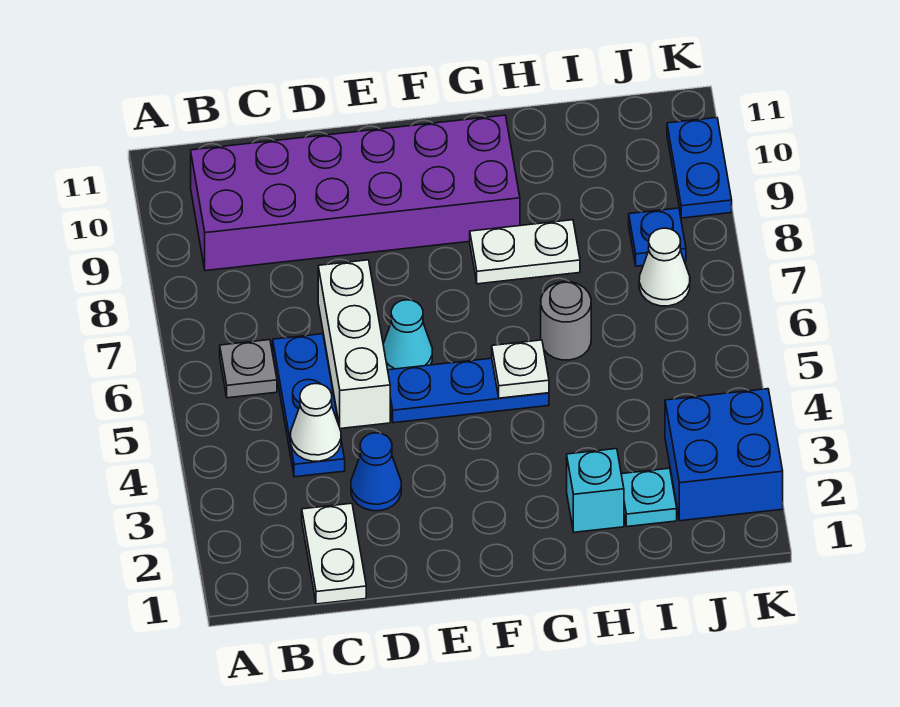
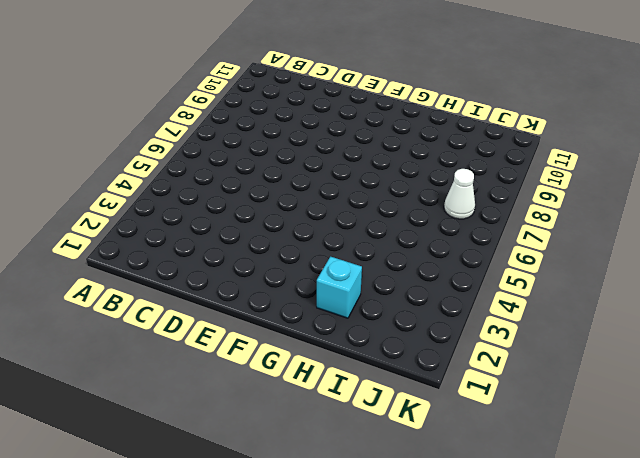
none -> grey 1x1 plate [220,340,277,398]
none -> purple 2x6 brick [191,115,520,271]
none -> white 1x2 plate [302,503,366,604]

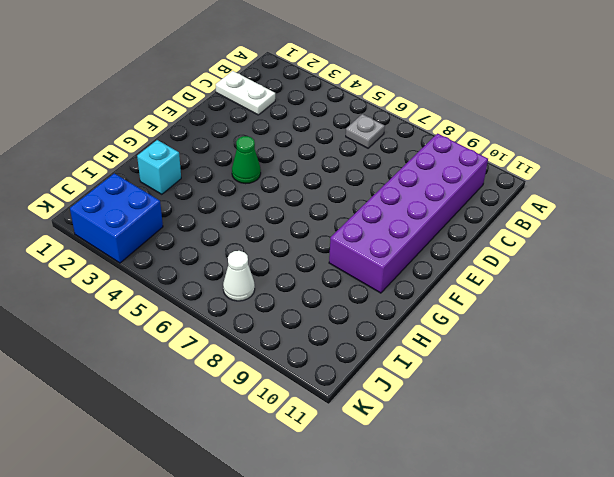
green 1x1 cone [232,136,261,184] -> none
none -> blue 1x3 plate [273,334,345,477]
none -> blue 1x1 cone [351,433,401,511]
none -> white 1x3 brick [318,260,390,429]

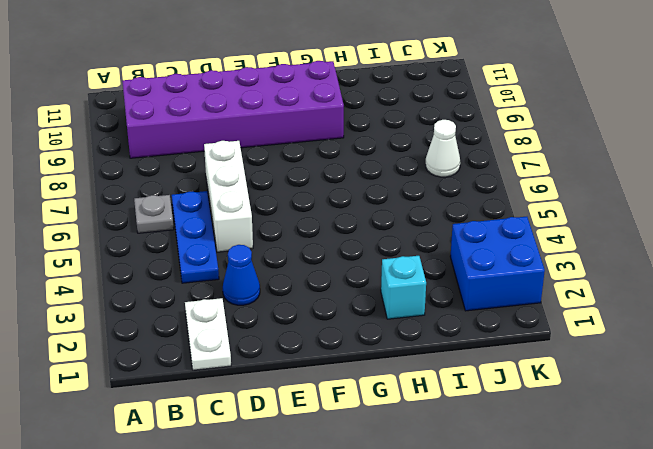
none -> blue 1x3 plate [388,358,549,423]
none -> cyan 1x1 cone [383,300,432,370]
none -> white 1x2 plate [470,220,580,284]

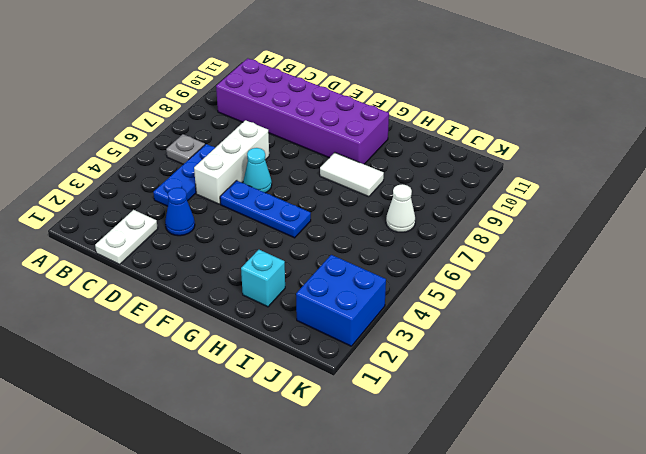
white 1x2 tile [320,153,384,197] -> white 1x2 plate [470,220,580,284]
none -> grey 1x1 round brick [541,282,591,360]
none -> cyan 1x1 plate [621,468,677,527]
none -> blue 1x1 plate [629,208,686,266]

